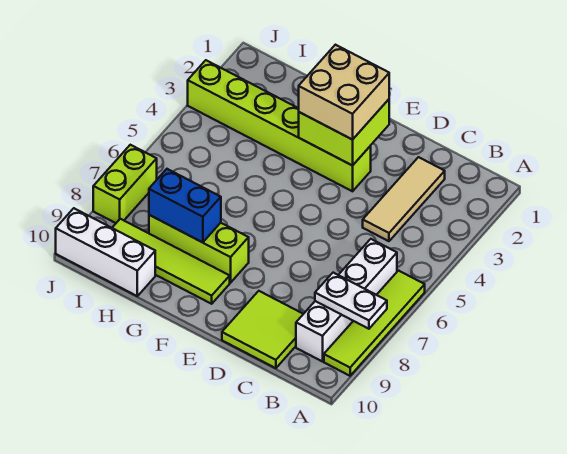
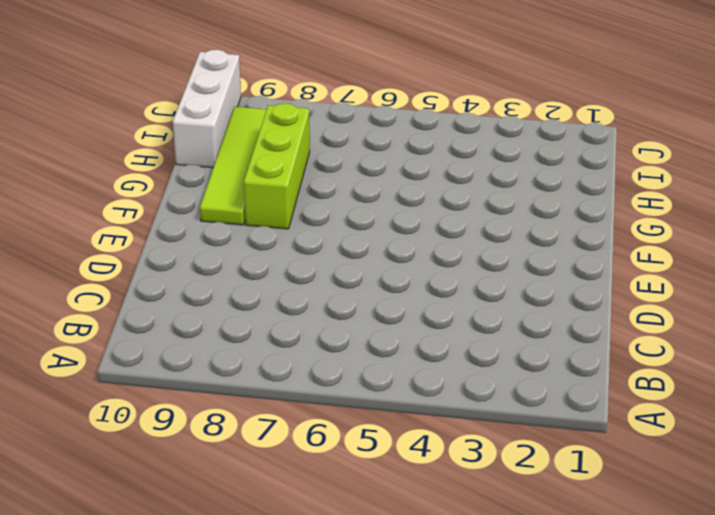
none -> lime 1x4 tile [324,271,425,376]
none -> white 1x4 brick [296,239,397,362]
none -> tan 1x3 tile [363,157,445,241]

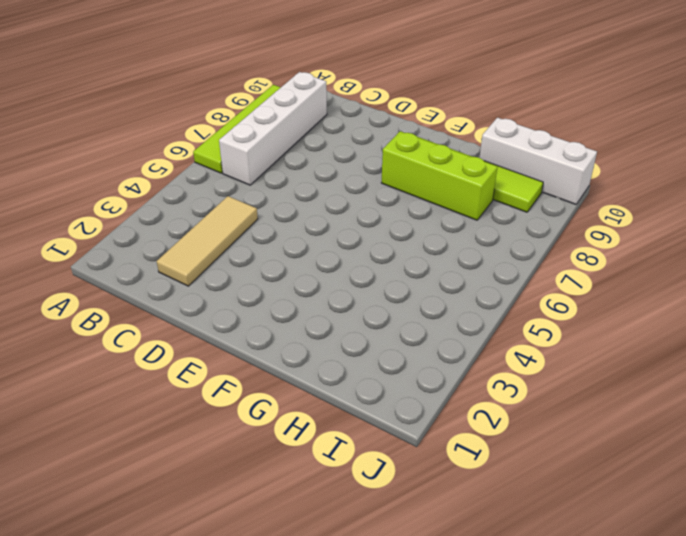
none -> lime 2x2 tile [222,291,303,368]
none -> lime 1x6 brick [188,60,371,191]
none -> lime 1x2 brick [93,145,157,223]

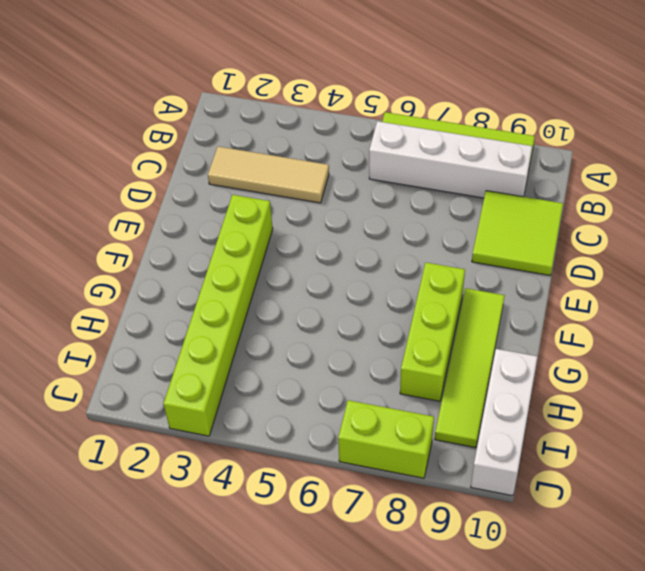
none -> white 1x2 plate [315,273,387,329]
none -> lime 2x2 brick [299,99,389,166]
none -> blue 1x2 brick [149,169,221,243]

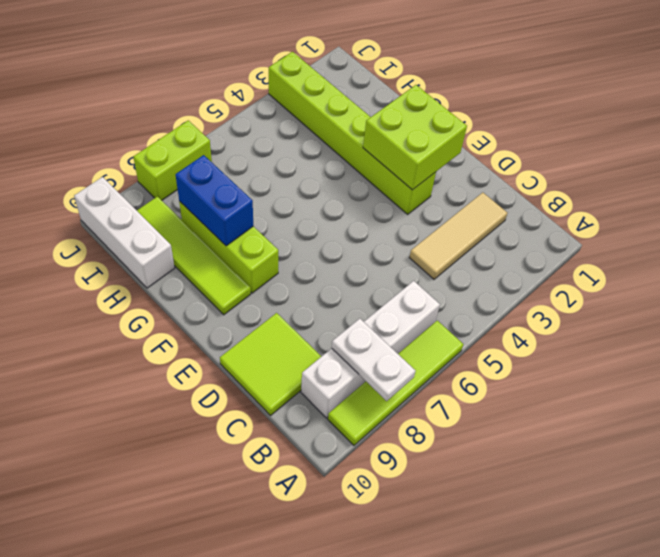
none -> tan 2x2 brick [299,45,389,140]

